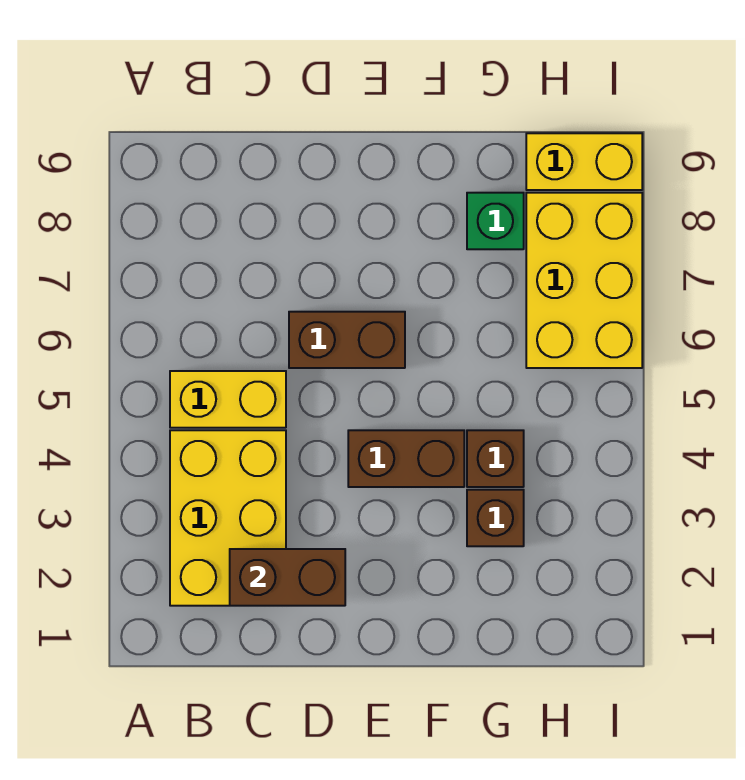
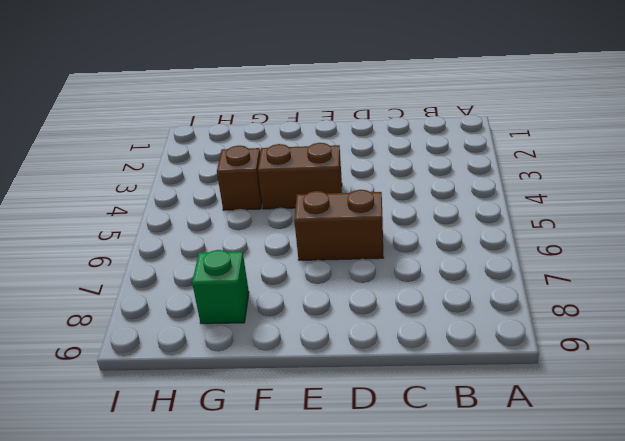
none -> yellow 2x3 brick [170,430,286,606]
none -> yellow 1x2 brick [170,371,286,428]

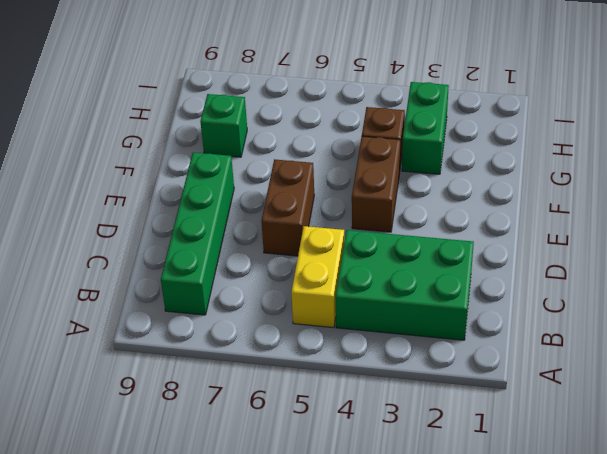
green 2x3 brick [335,230,474,340] -> yellow 2x3 brick [170,430,286,606]
green 1x4 brick [161,152,234,315] -> none
green 1x2 brick [402,82,449,174] -> brown 1x1 brick [467,490,524,546]
none -> yellow 2x3 brick [526,193,642,368]
none -> yellow 1x2 brick [526,133,642,190]

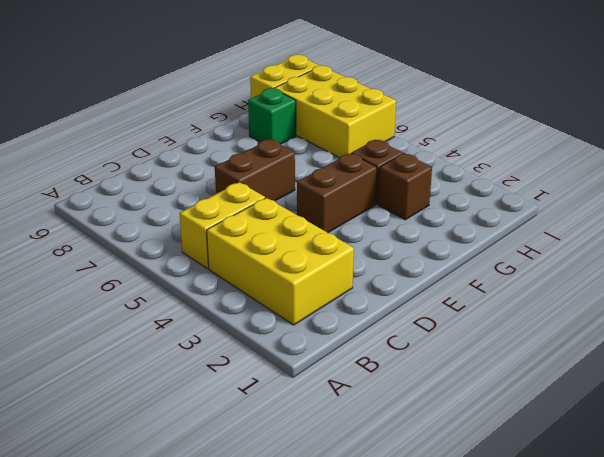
none -> brown 1x2 brick [230,549,345,606]

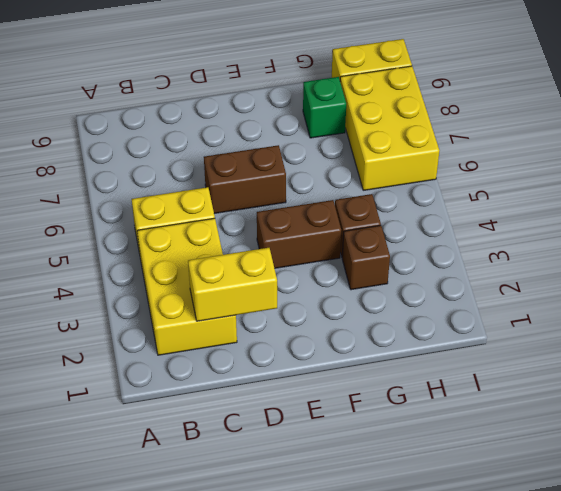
yellow 1x2 brick [188,248,277,321] -> brown 1x2 brick [230,549,345,606]

